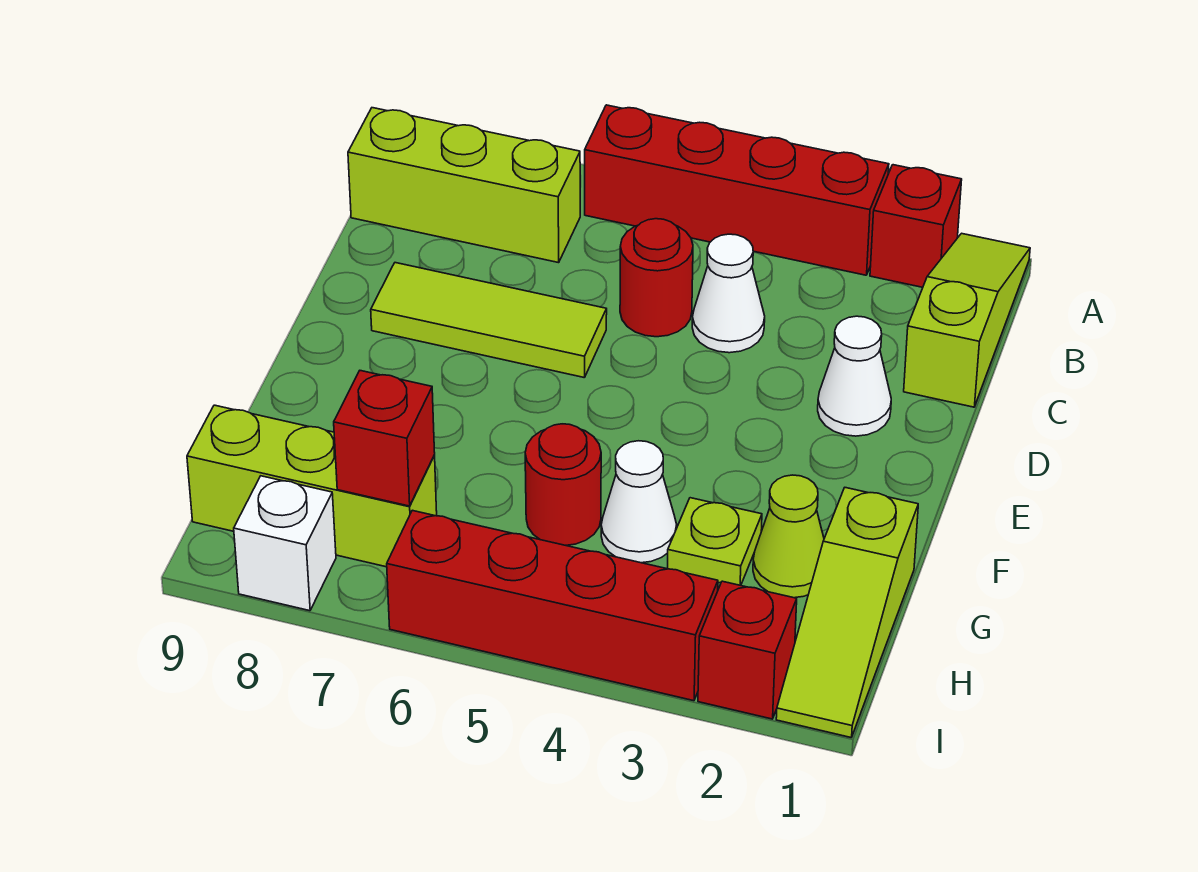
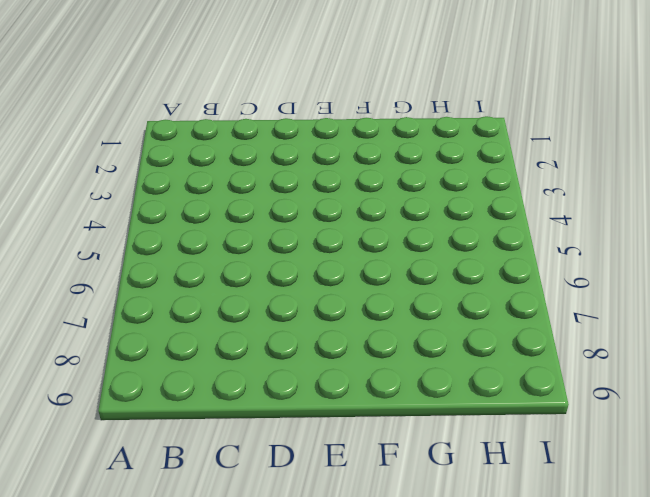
none -> lime 1x3 slope [904,233,1030,407]
none -> red 1x1 brick [870,165,962,287]
none -> red 1x4 brick [585,105,889,275]

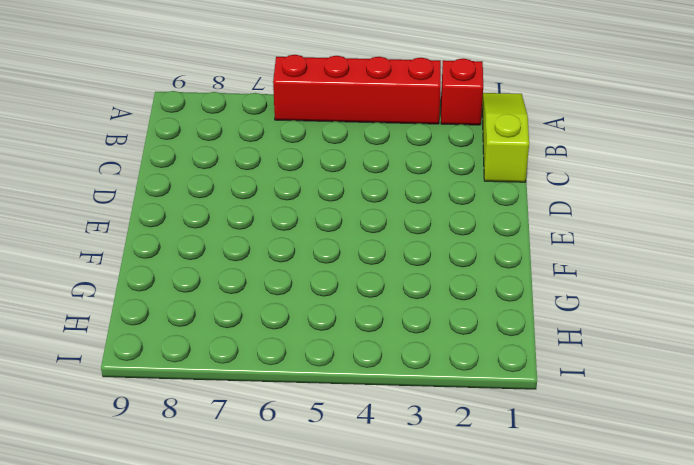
none -> lime 1x3 brick [348,108,580,263]
none -> white 1x1 cone [692,234,765,353]
none -> red 1x1 round brick [620,219,693,337]

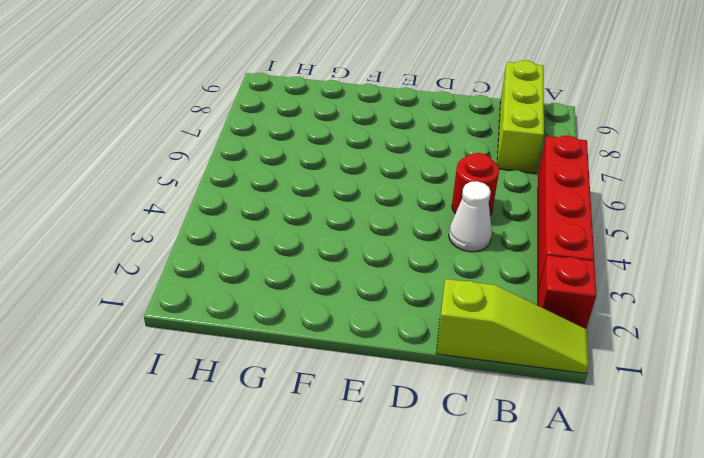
none -> white 1x1 cone [818,316,891,436]
none -> lime 1x3 tile [371,263,607,378]
none -> lime 1x3 slope [776,488,918,737]

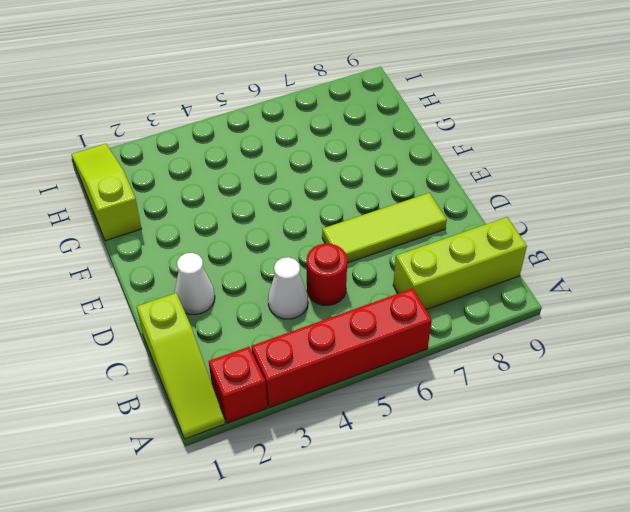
none -> lime 1x1 cone [753,475,824,598]
none -> lime 1x1 plate [668,498,762,585]
none -> white 1x1 cone [601,441,677,563]

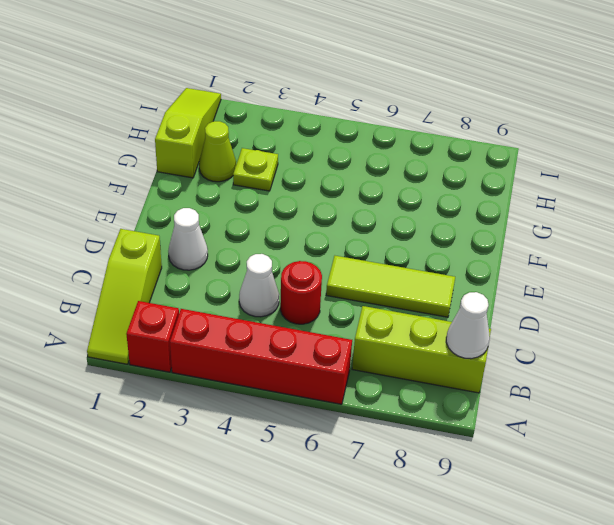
white 1x1 cone [446,292,490,359] -> white 1x1 cone moved to [601,441,677,563]
none -> red 1x1 round brick [525,424,601,545]
none -> lime 1x3 brick [187,405,437,567]
none -> red 1x1 brick [698,581,797,719]

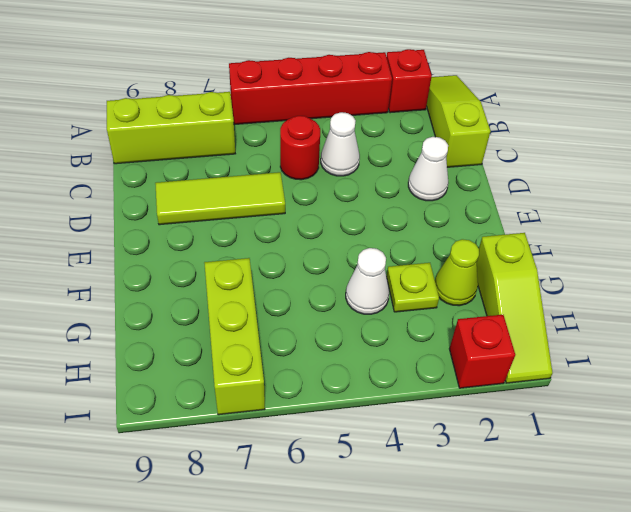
lime 1x3 brick [204,258,265,415] -> lime 1x3 brick turned to [187,405,437,567]
none -> red 1x1 round brick [525,424,601,545]
none -> red 1x4 brick [387,510,718,701]
none -> white 1x1 brick [234,476,336,611]

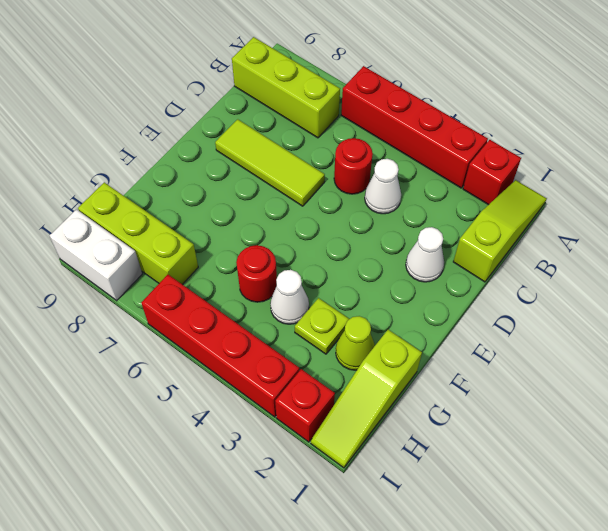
white 1x2 brick [49,209,142,301] -> white 1x1 brick [234,476,336,611]
none -> red 1x1 brick [334,371,435,506]

